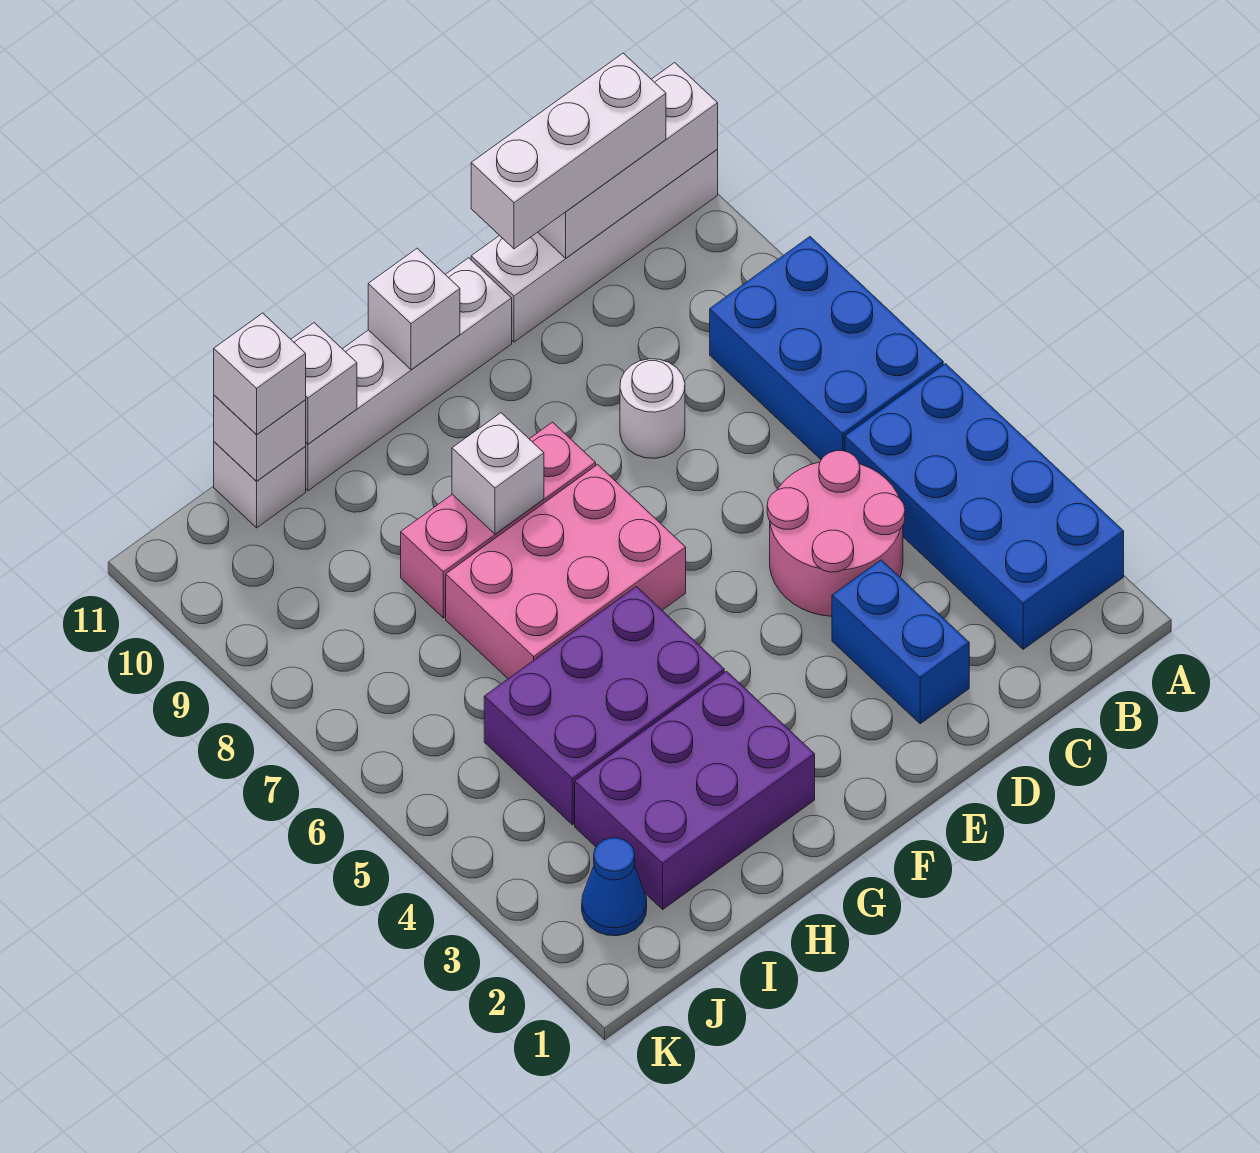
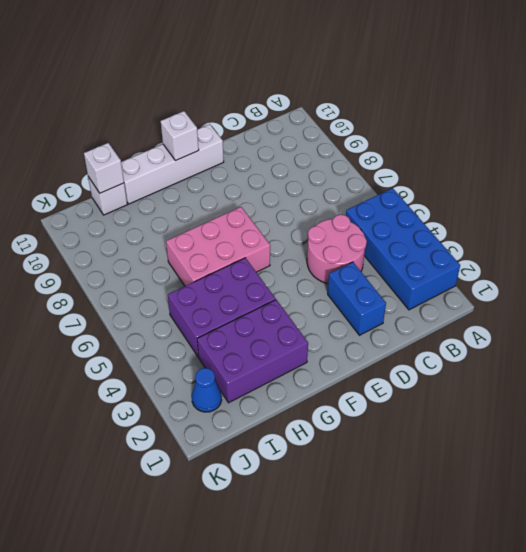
none -> blue 2x3 brick [710,237,943,460]
none -> white 1x4 brick [471,150,718,342]
none -> white 1x1 round brick [620,359,685,458]

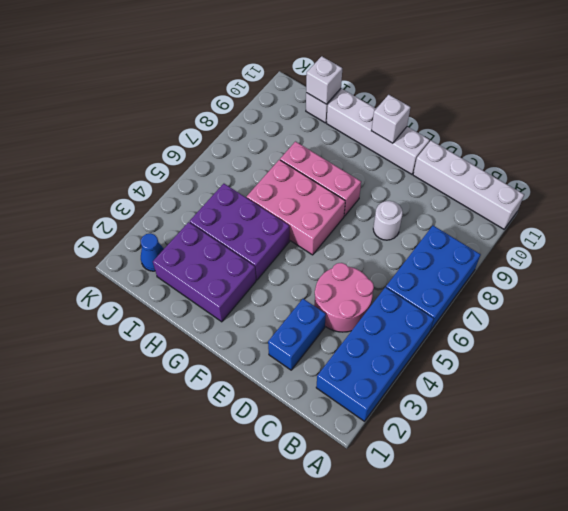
none -> white 1x3 brick [538,63,718,258]
none -> white 1x1 brick [452,413,544,534]
none -> white 1x1 brick [291,323,357,444]

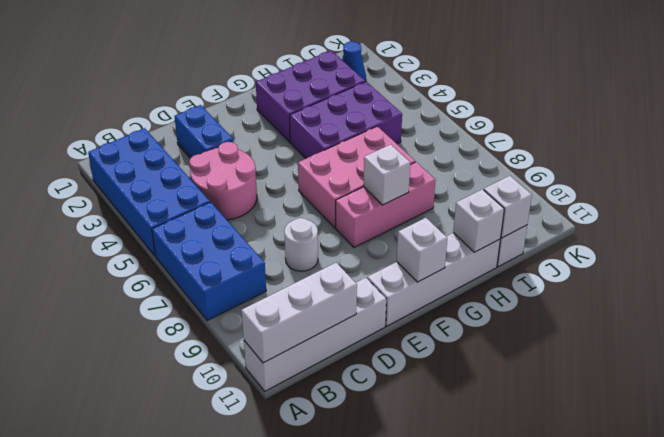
none -> white 1x3 brick [471,53,666,249]
none -> white 1x1 brick [214,313,306,434]

